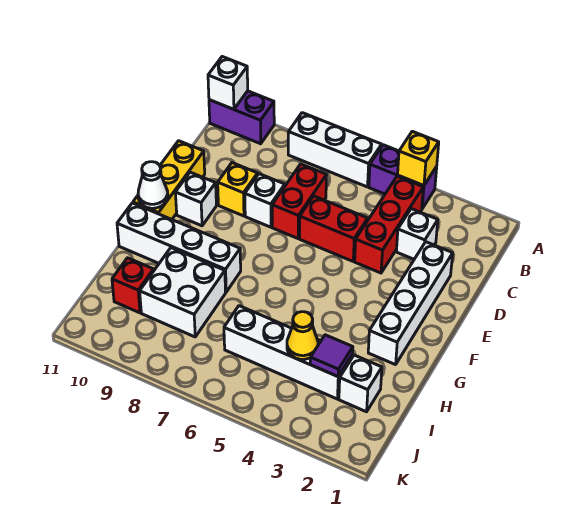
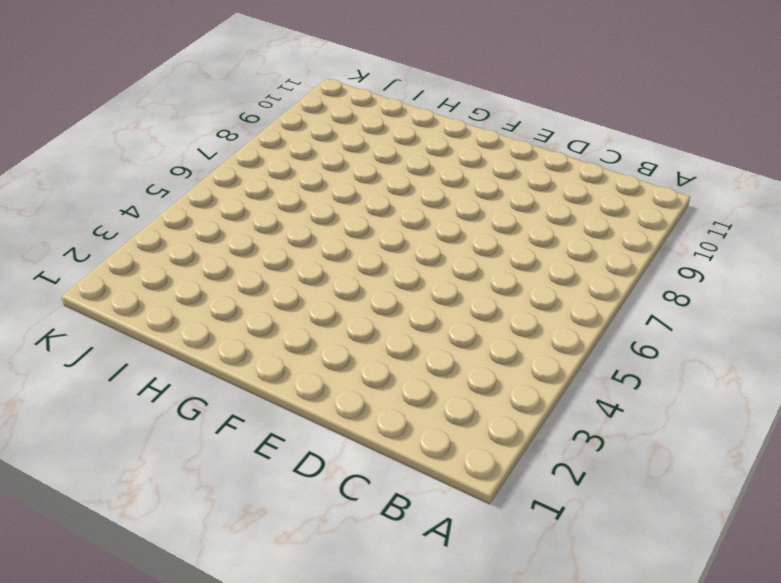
none -> purple 1x2 brick [369,145,437,209]
none -> white 1x3 brick [288,113,382,187]
none -> purple 1x2 brick [209,91,274,144]

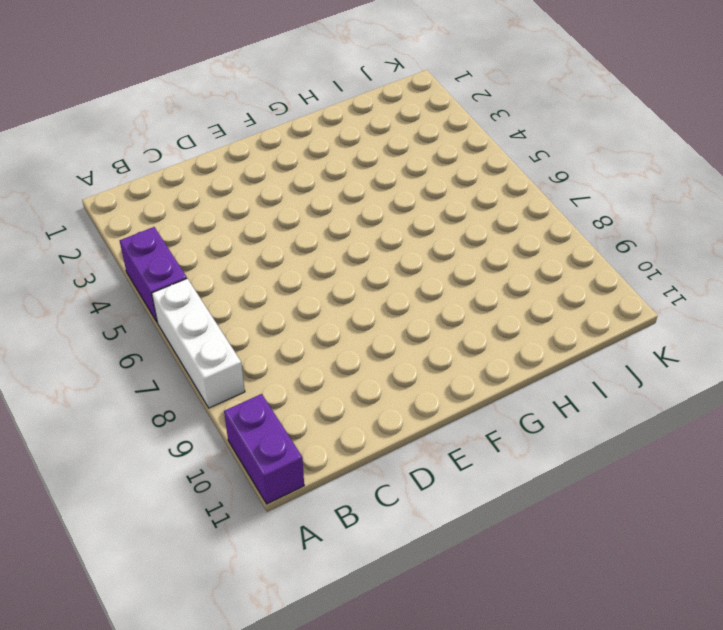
none -> red 1x3 brick [355,177,423,273]
none -> white 1x1 brick [396,209,438,259]
none -> red 1x2 brick [272,164,327,238]

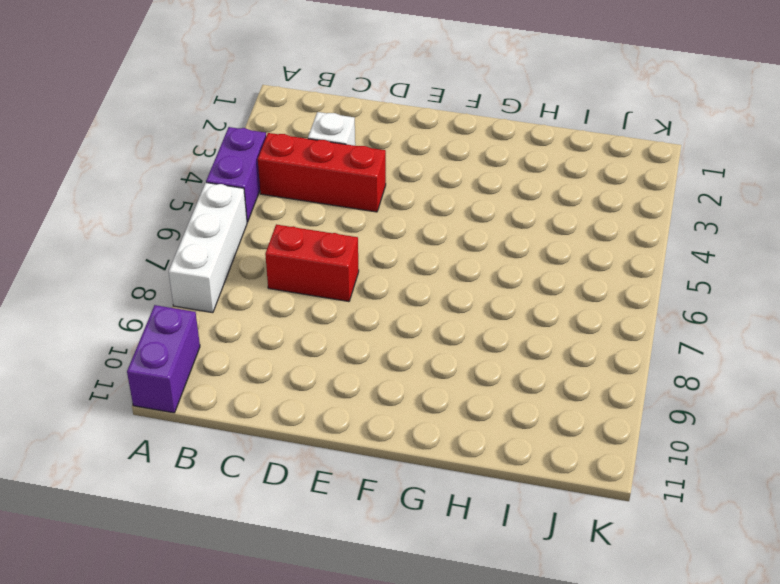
none -> white 1x4 brick [368,242,453,365]
none -> red 1x2 brick [300,196,368,261]
none -> white 1x1 brick [245,174,285,227]

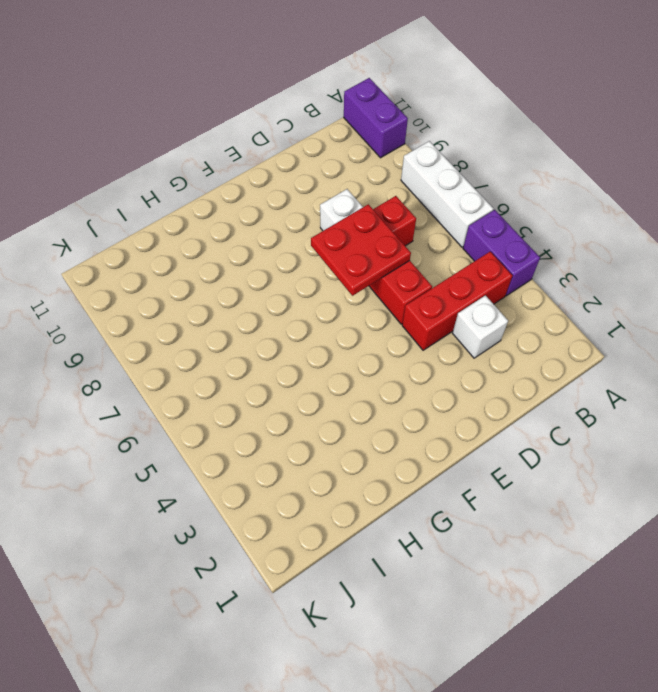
red 2x2 plate [311,204,411,296] -> none
none -> white 1x4 brick [368,242,453,365]
none -> yellow 1x1 brick [218,163,258,216]
none -> yellow 1x3 brick [133,141,205,219]

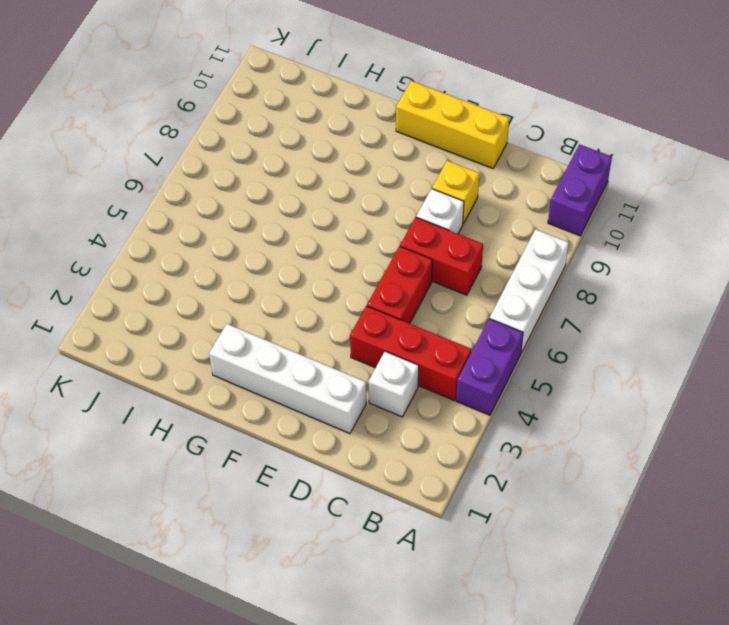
none -> white 1x1 brick [175,172,216,226]
none -> white 1x4 brick [117,203,241,292]
none -> white 2x2 brick [140,248,226,337]

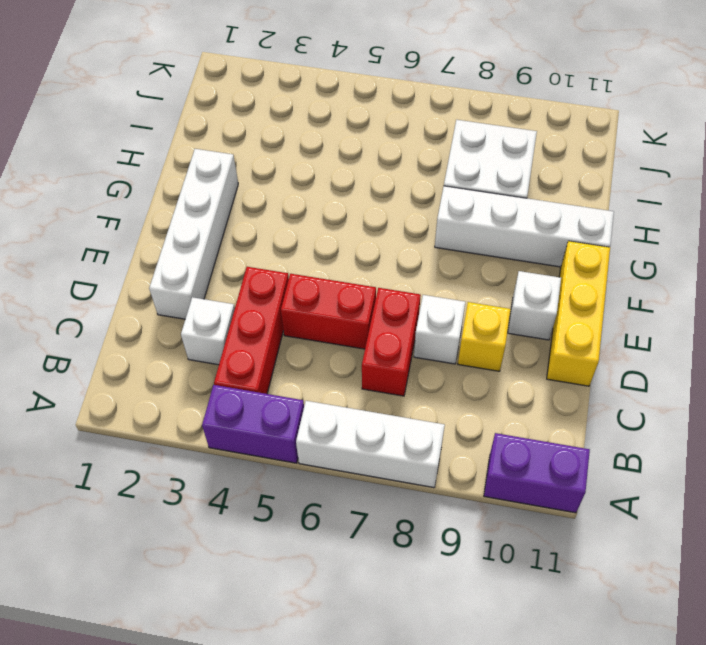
none -> white 1x1 brick [339,355,382,412]
none -> white 1x4 brick [224,306,353,399]
none -> red 1x1 brick [112,258,154,313]

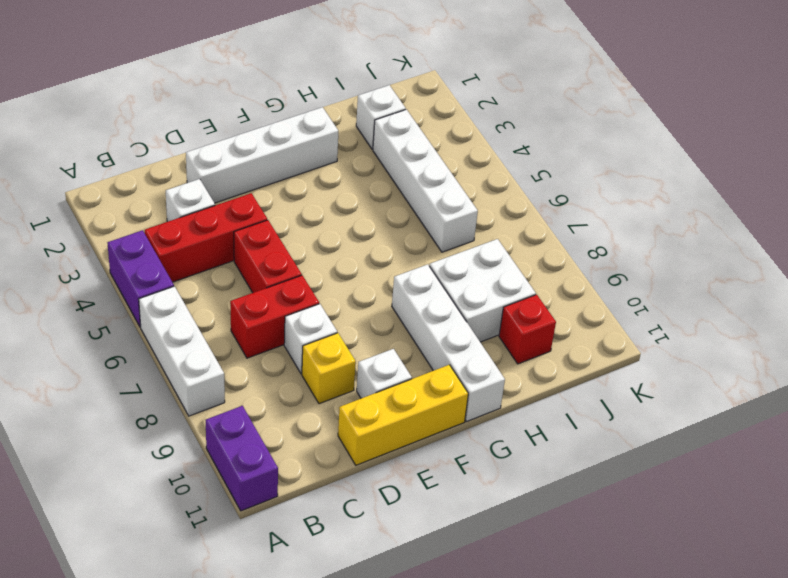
none -> yellow 1x1 brick [398,131,439,186]
none -> white 1x1 brick [208,57,248,109]
none -> white 1x1 cone [138,162,168,208]

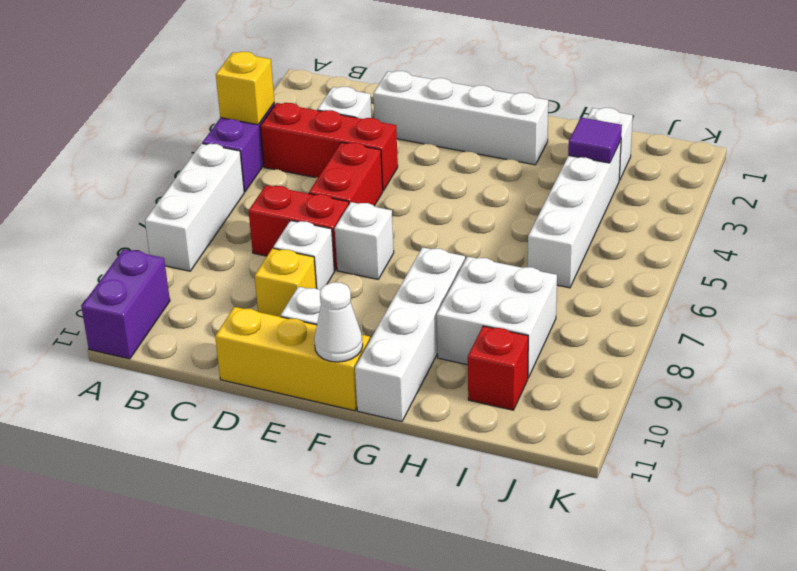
white 1x1 brick [335,202,394,279] -> white 1x1 brick moved to [208,57,248,109]
none -> yellow 1x1 cone [287,312,318,359]

